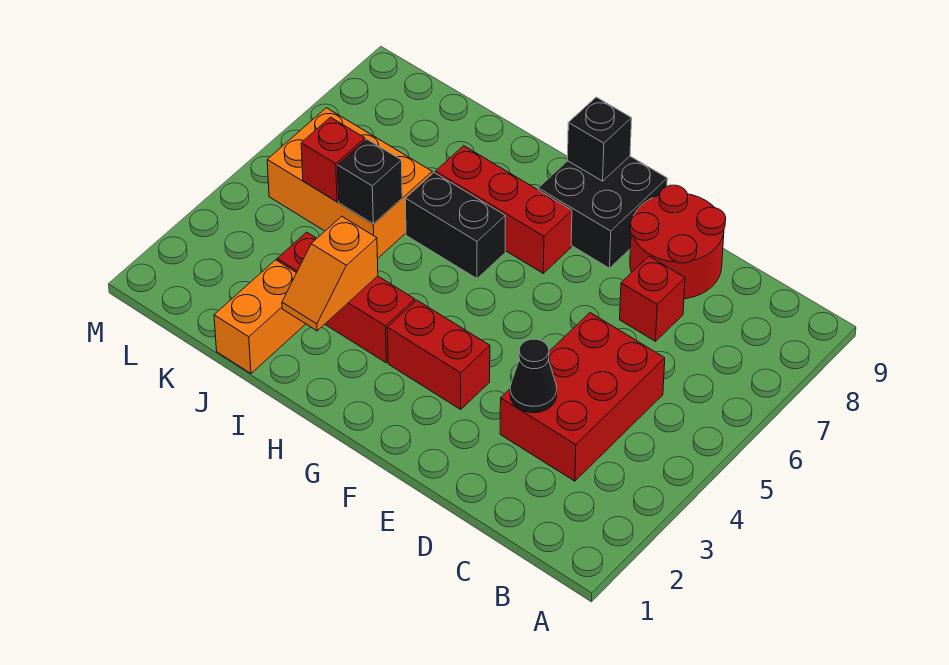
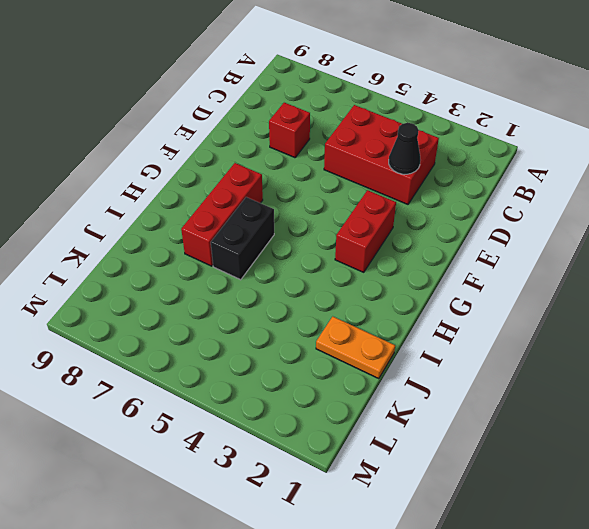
orange 1x2 plate [316,317,395,379] -> orange 1x2 brick [214,260,305,373]
none -> red 2x2 round brick [630,185,726,299]
none -> black 2x2 brick [538,156,667,268]
none -> red 1x3 brick [277,232,415,363]

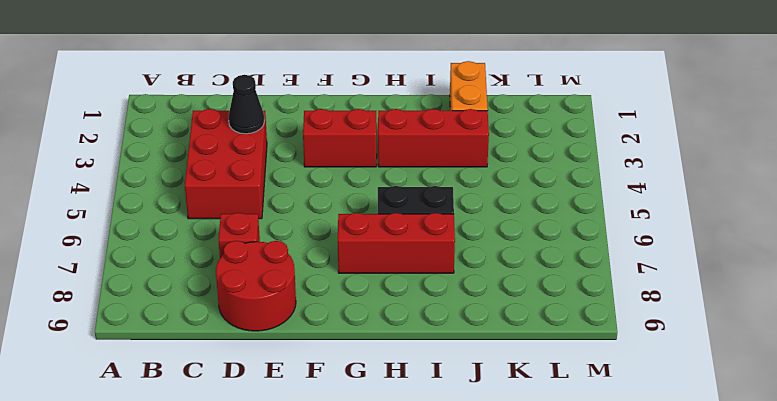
none -> black 2x2 brick [538,156,667,268]
none -> orange 2x3 brick [267,108,432,258]
none -> black 1x1 brick [567,97,632,181]

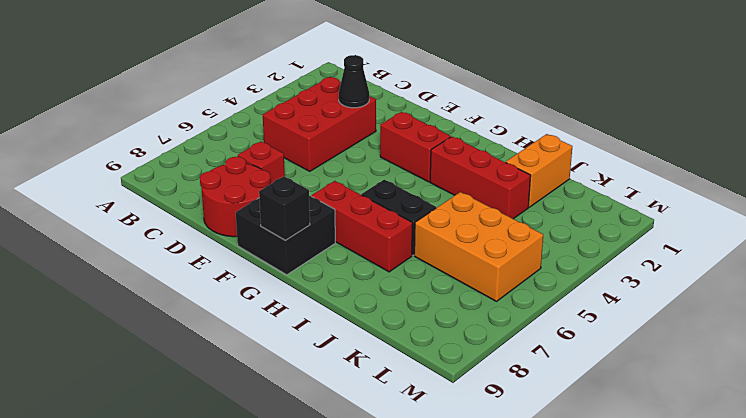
none -> orange 1x2 slope [282,216,378,331]
none -> black 1x1 brick [338,139,402,224]
none -> red 1x1 brick [301,117,365,202]

